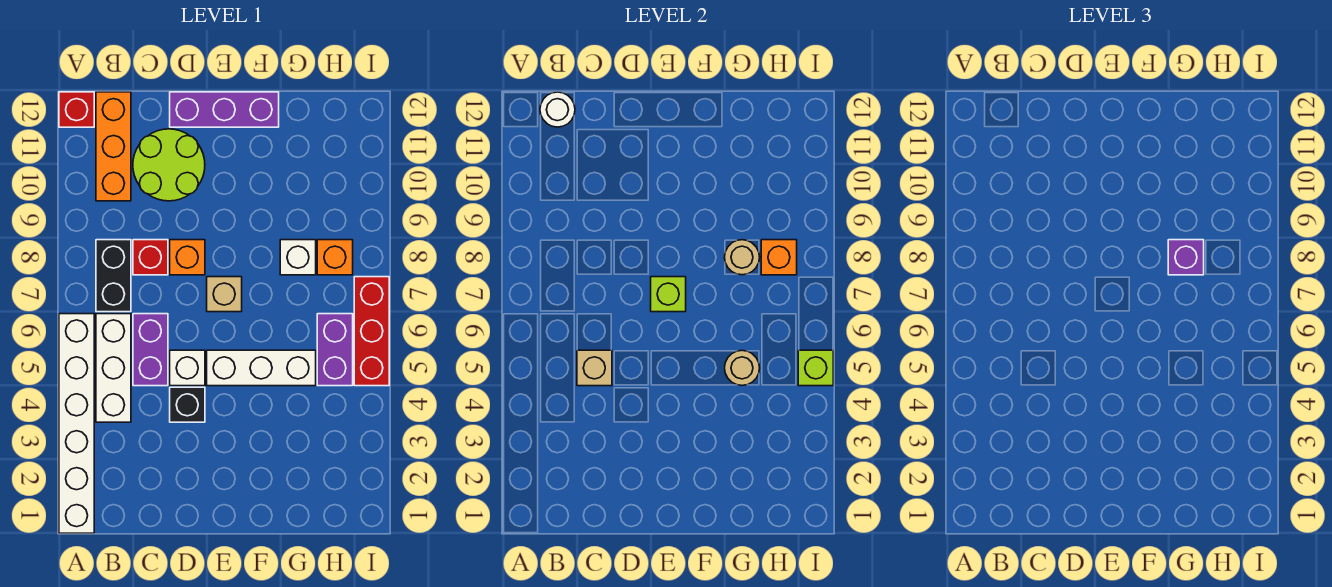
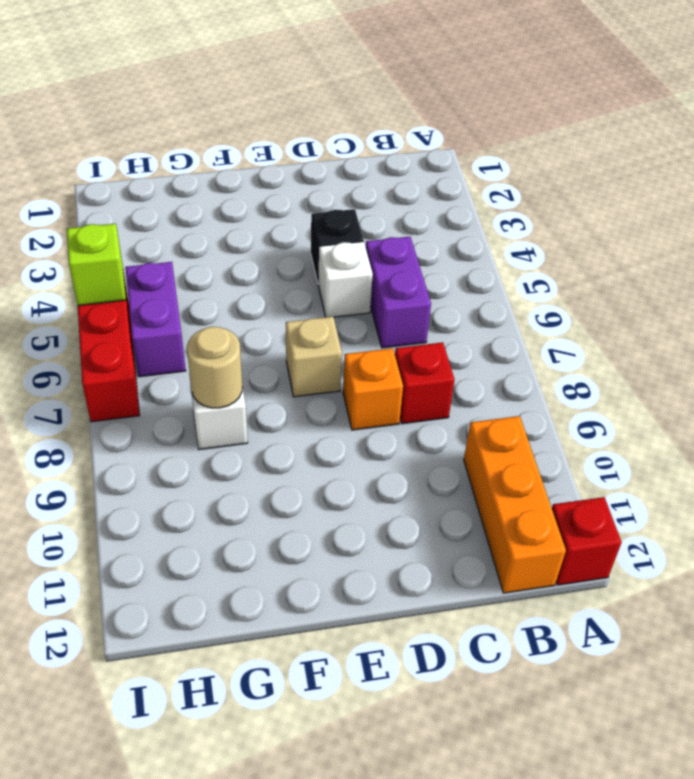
none -> white 1x6 brick [59,314,94,533]
none -> white 1x3 brick [96,314,131,422]
none -> black 1x2 brick [96,240,131,312]

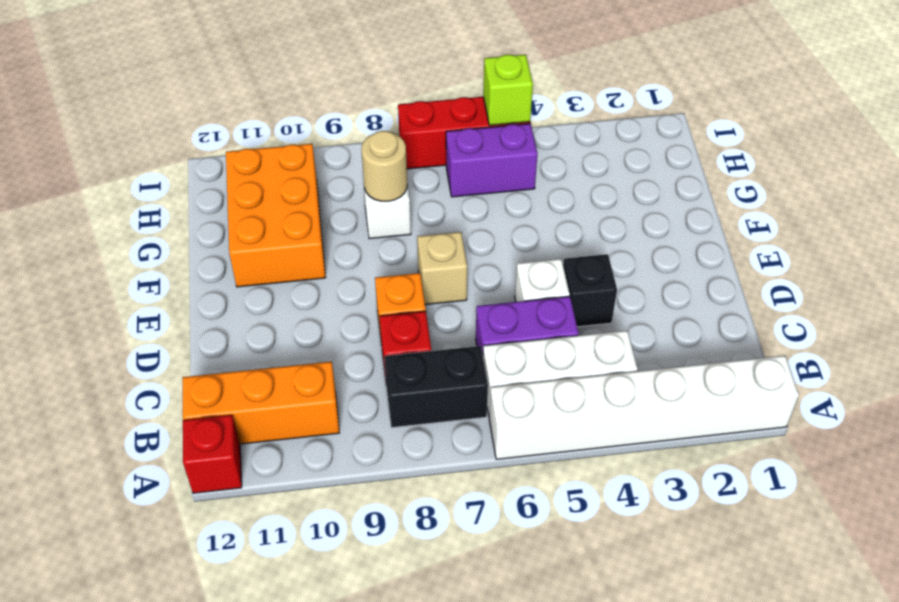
orange 2x3 brick [226,144,326,287] -> none
none -> lime 2x2 round brick [133,129,205,201]
none -> purple 1x3 brick [170,92,279,127]
none -> white 1x3 brick [207,350,316,386]

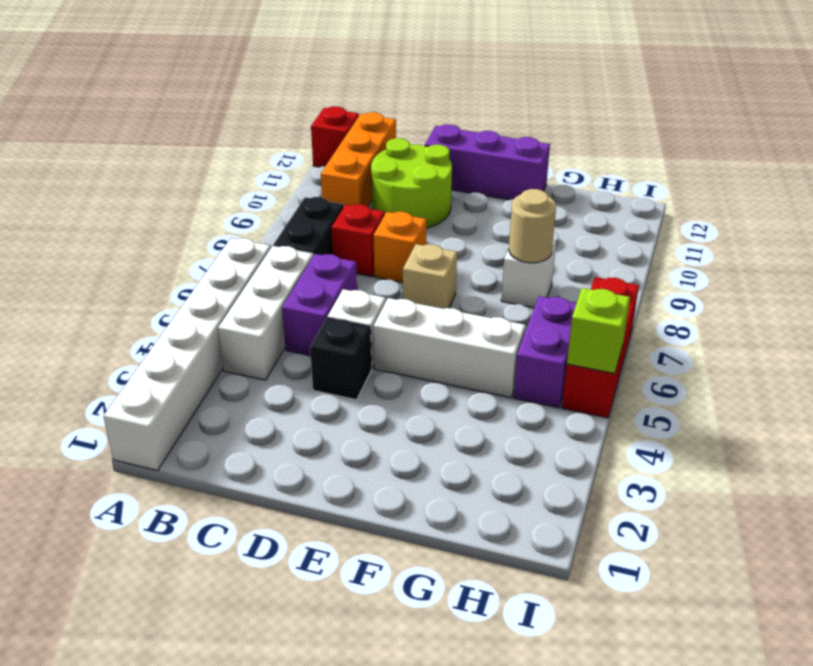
none -> orange 1x1 brick [317,240,353,275]
none -> white 1x1 round brick [540,92,575,127]
none -> tan 1x1 brick [577,350,612,386]

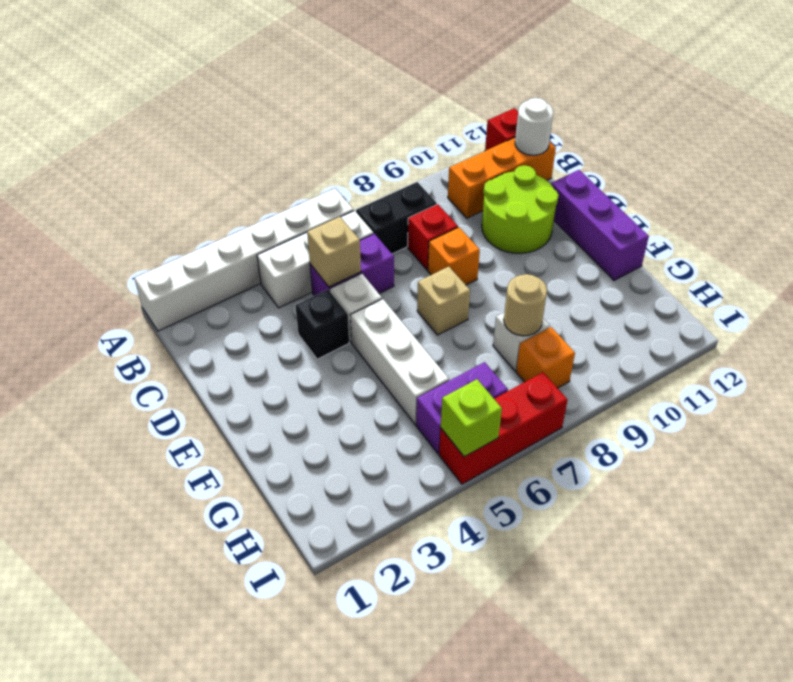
none -> lime 1x1 brick [651,277,686,312]
none -> tan 1x1 round brick [725,350,760,385]
none -> orange 1x1 brick [761,240,797,275]

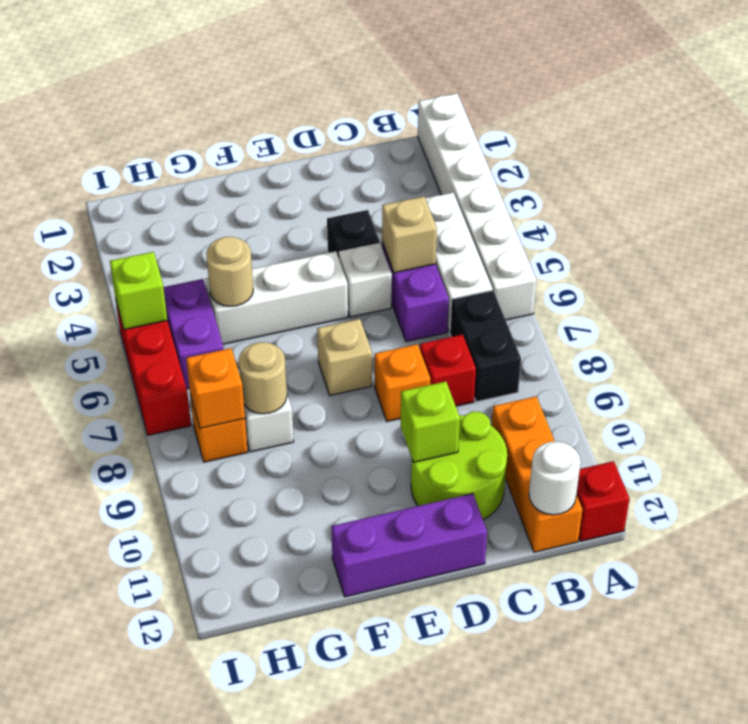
lime 1x1 brick [401,381,460,462] -> lime 1x1 brick moved to [651,277,686,312]
none -> purple 1x1 brick [1168,240,1204,275]

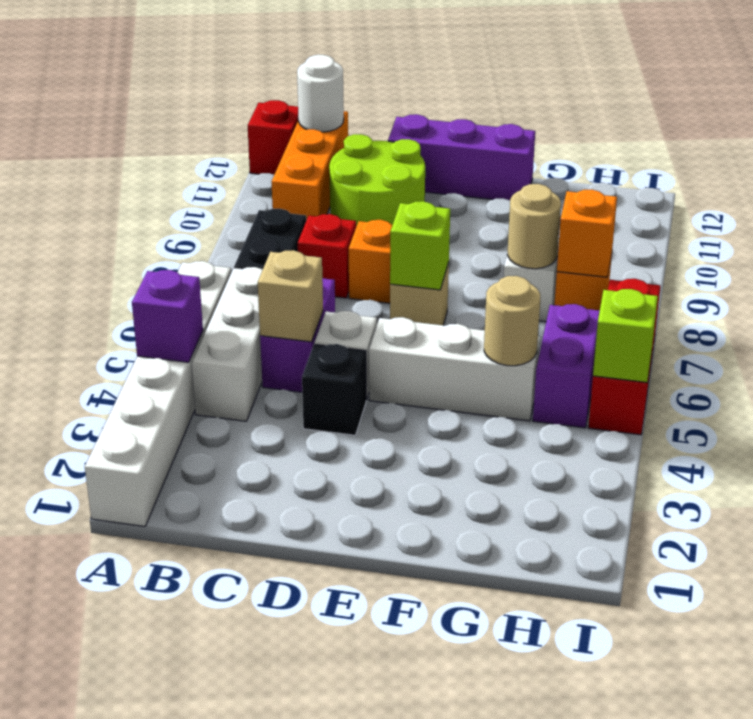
purple 1x1 brick [132,270,203,362] -> purple 1x1 brick moved to [1168,240,1204,275]

